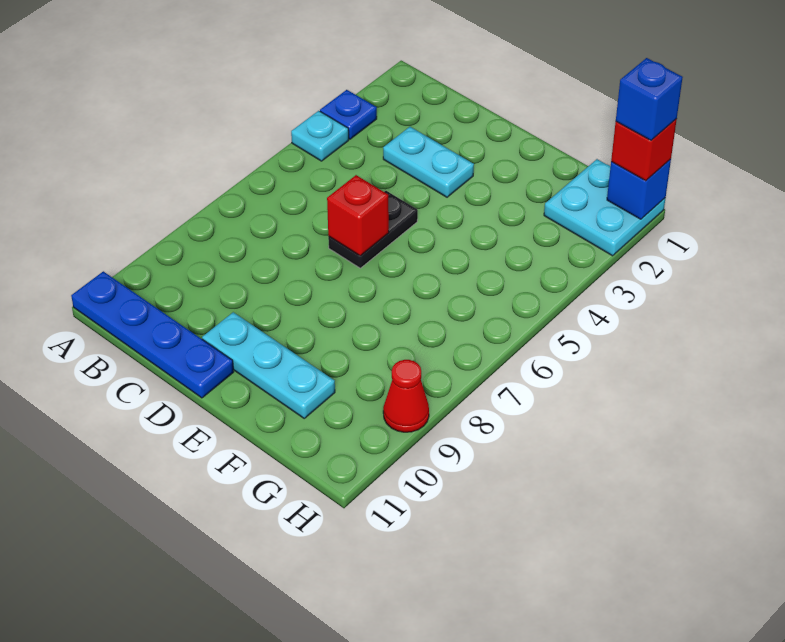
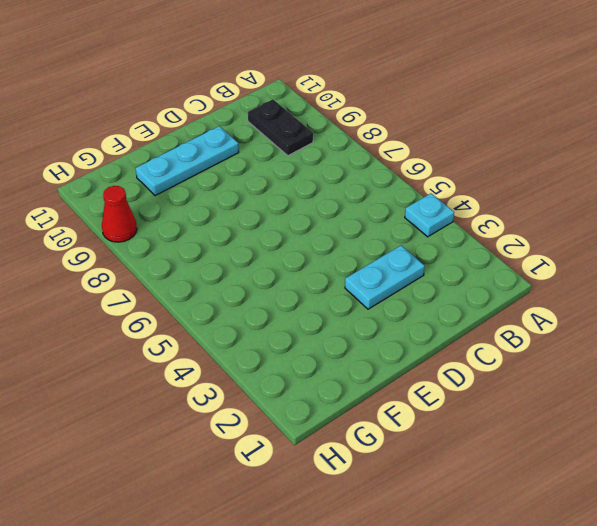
black 1x2 plate [248,99,313,156] -> black 1x2 plate moved to [328,191,418,268]
none -> blue 1x1 plate [320,90,377,139]
none -> blue 1x4 plate [71,271,234,398]
none -> cyan 2x2 plate [544,159,665,256]

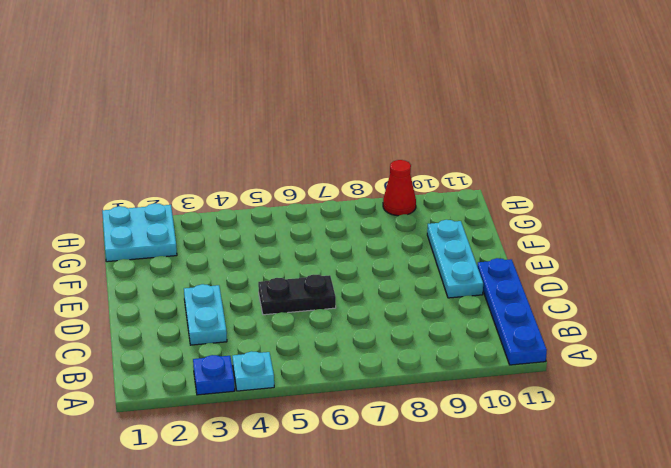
none -> red 1x1 brick [327,175,389,256]
none -> blue 1x1 brick [607,159,671,219]
none -> red 1x1 brick [611,119,677,181]

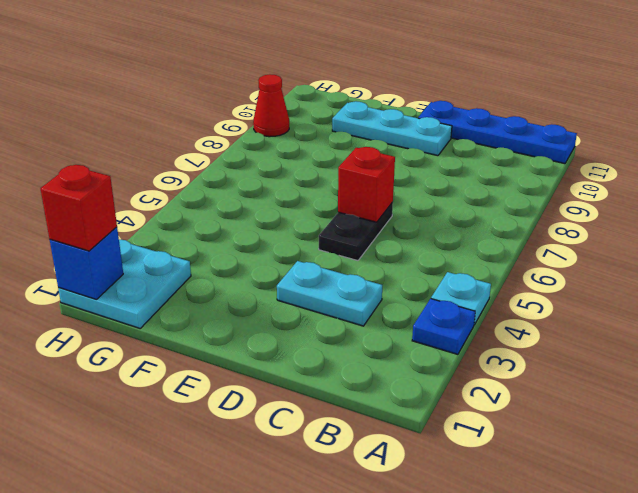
none -> blue 1x1 brick [616,58,683,140]

